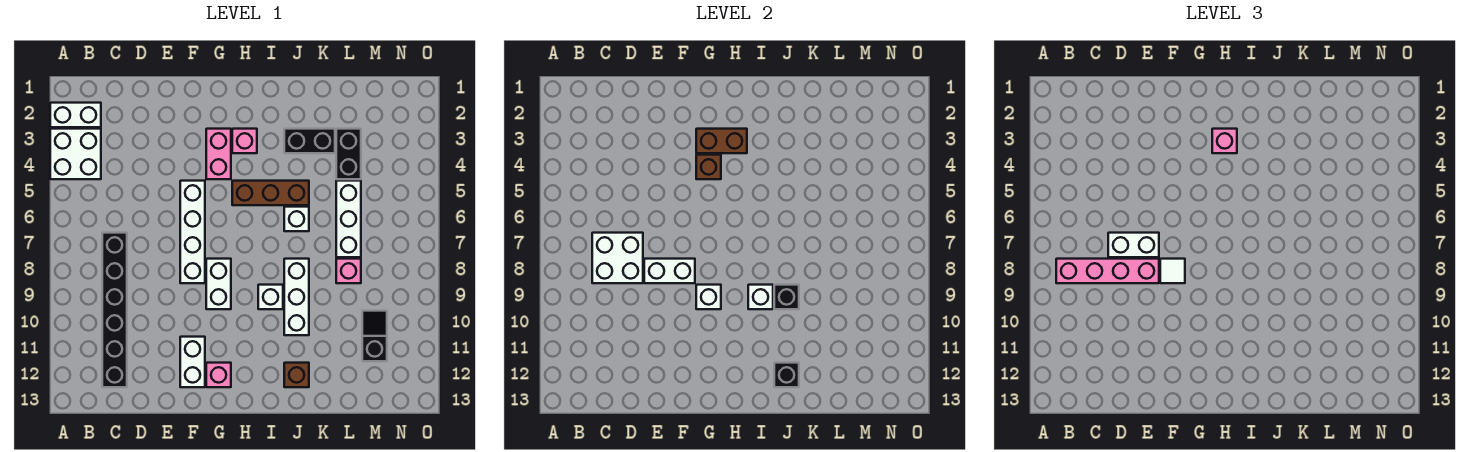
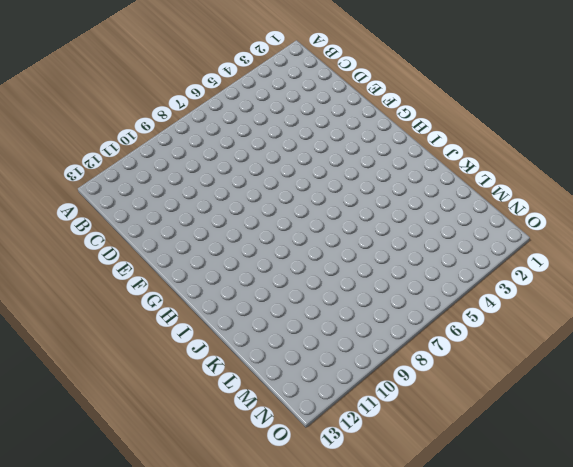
none -> white 1x2 brick [50,103,101,127]
none -> white 2x2 brick [50,129,101,179]
none -> black 1x6 brick [102,233,127,387]
none -> white 1x4 brick [180,181,205,283]

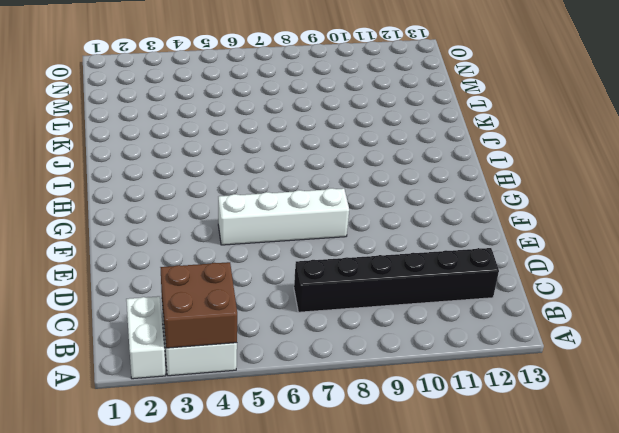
brown 2x2 brick [160,262,237,348] -> none
none -> white 1x2 brick [180,337,205,387]
none -> pink 1x2 brick [206,129,231,179]
none -> white 1x2 brick [206,259,231,309]
none -> pink 1x1 brick [206,363,231,387]

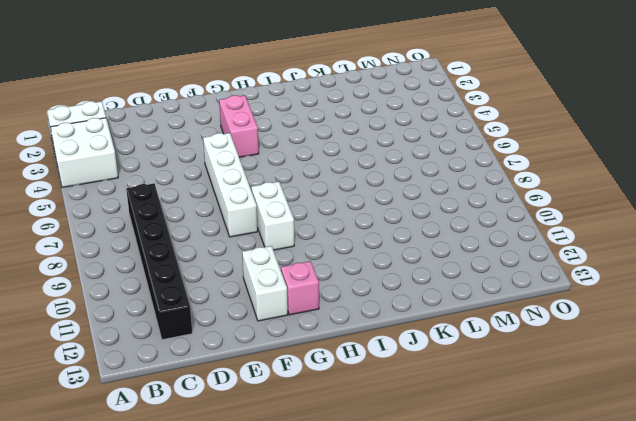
none -> pink 1x1 brick [232,129,257,153]
none -> brown 1x3 brick [232,181,309,205]
none -> white 1x1 brick [258,285,283,309]
none -> black 1x2 brick [284,129,335,153]

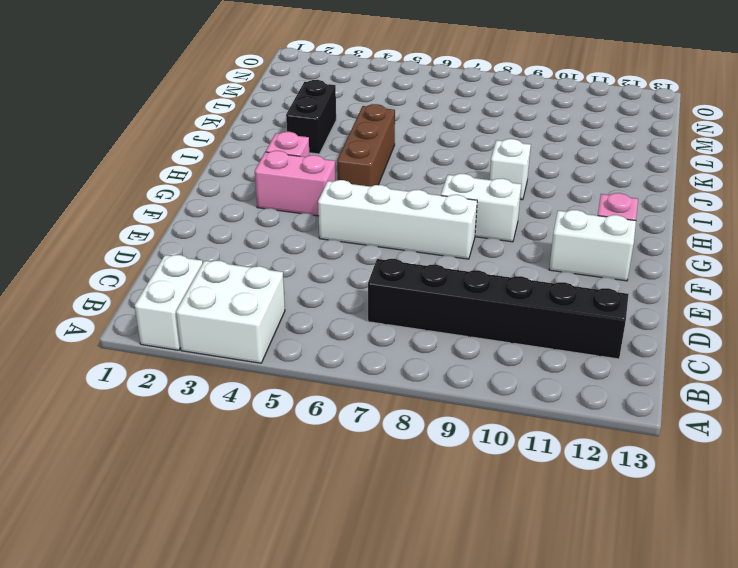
none -> white 1x1 brick [284,207,309,231]
none -> white 1x3 brick [284,259,309,335]
none -> brown 1x1 brick [284,363,309,387]
none -> black 1x2 brick [336,129,361,179]

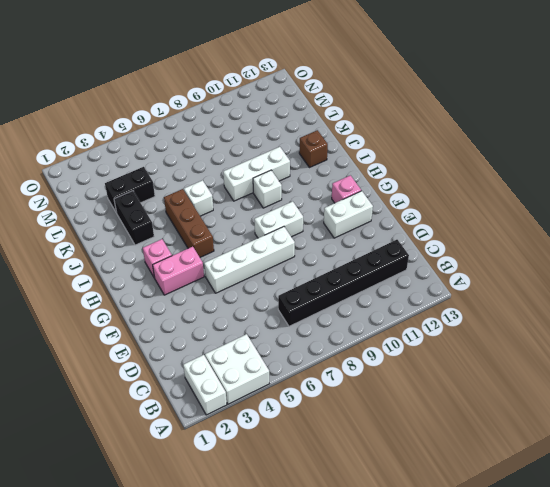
none -> white 1x3 brick [336,181,361,257]
none -> pink 1x1 brick [336,259,361,283]
none -> black 1x2 slope [362,311,387,361]
none -> white 2x2 brick [592,233,643,283]

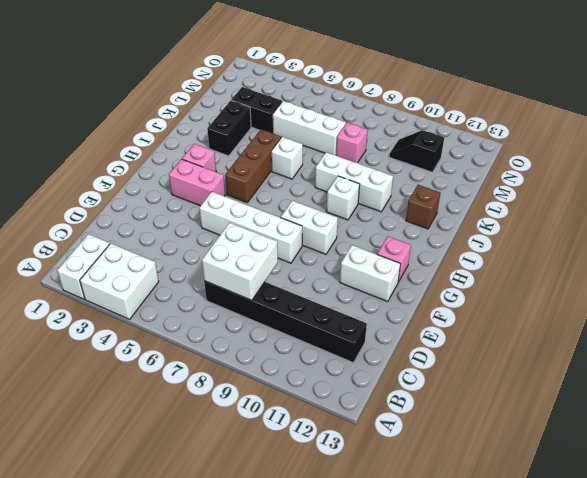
none -> white 1x2 brick [644,259,695,283]
none -> brown 1x2 brick [696,129,747,153]
none -> brown 1x1 brick [696,155,721,179]
none -> white 1x1 brick [696,285,721,309]

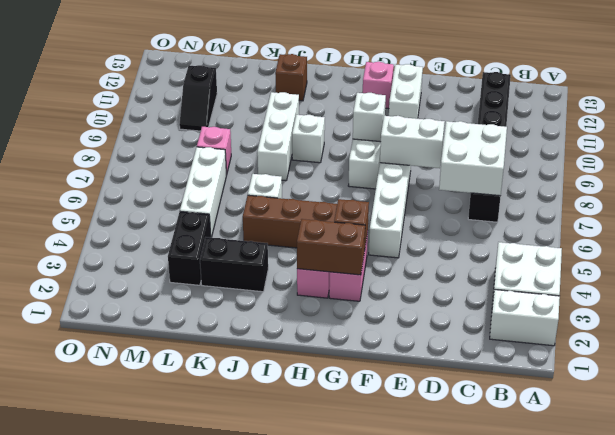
none -> white 1x1 brick [748,285,773,309]
none -> black 1x1 brick [774,285,799,309]
none -> black 1x1 brick [774,363,799,387]
none -> pink 1x4 brick [1056,259,1159,283]

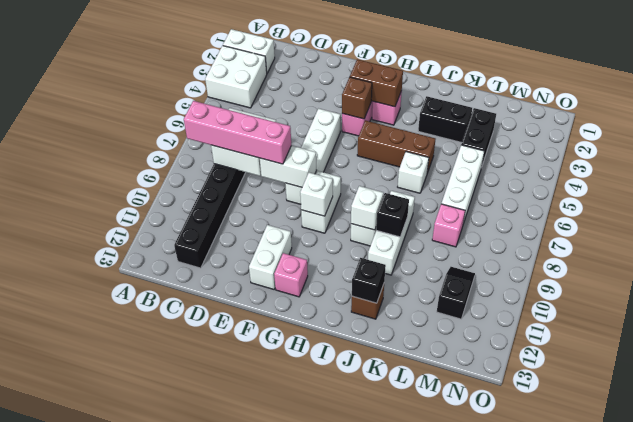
none -> white 1x2 brick [1108,233,1159,257]
none -> white 1x1 tile [1160,259,1185,283]
none -> pink 1x1 brick [1212,129,1237,153]

